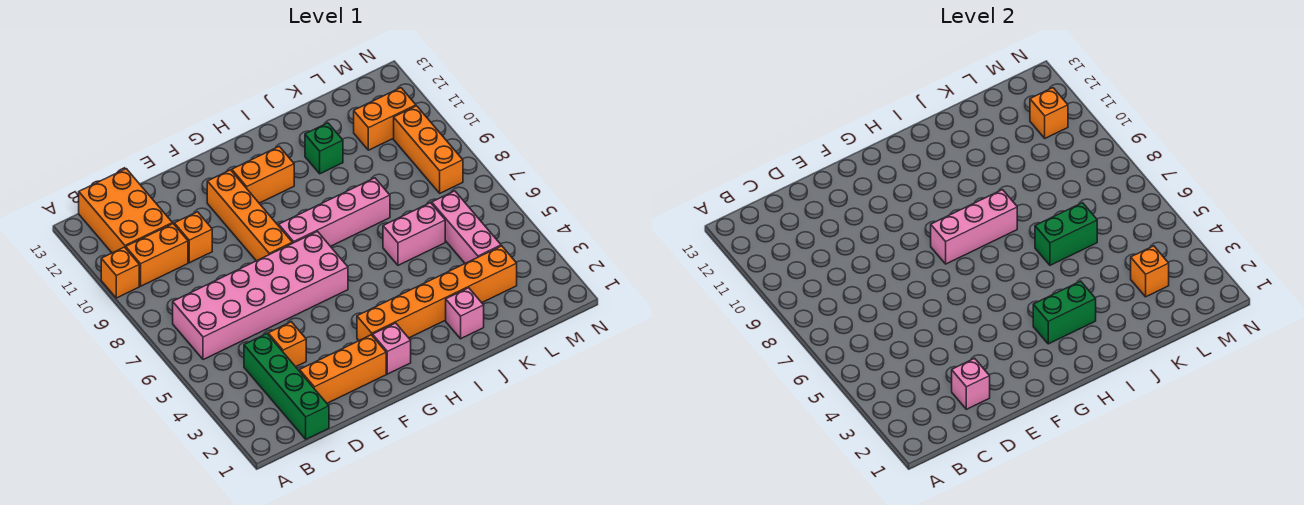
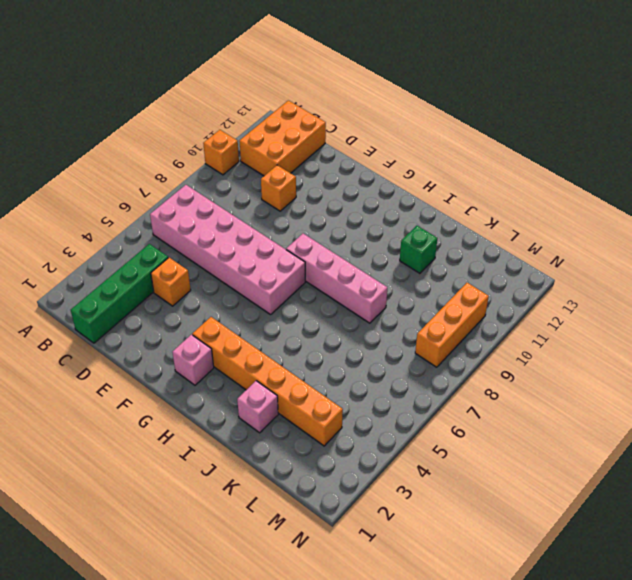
none -> orange 1x2 brick [126,224,188,286]
none -> orange 1x3 brick [300,335,386,403]
none -> orange 1x4 brick [207,170,292,261]

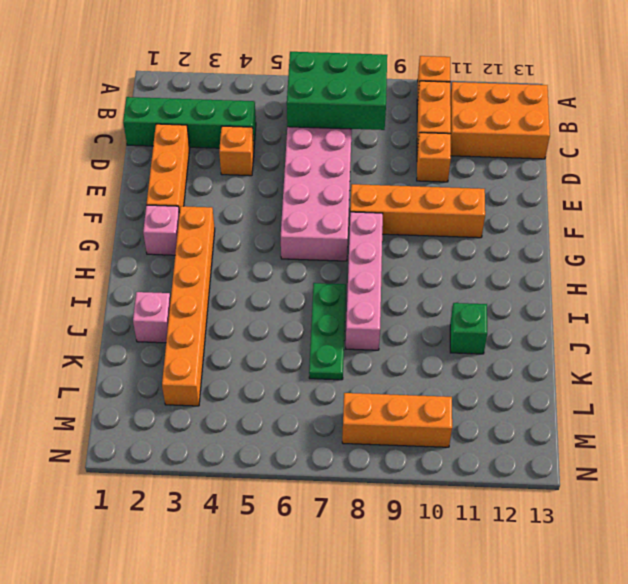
green 2x3 brick [287,52,387,130] -> none
green 1x3 plate [309,283,346,380] -> none
none -> orange 1x2 brick [232,147,294,203]
none -> pink 1x2 brick [383,203,445,265]
none -> pink 1x3 brick [432,191,501,263]

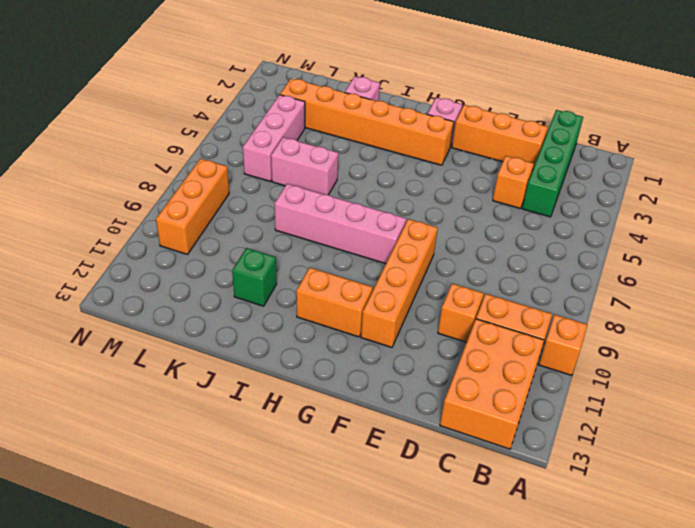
none -> pink 2x6 brick [173,232,348,360]
none -> orange 1x2 brick [354,88,416,150]
none -> pink 1x1 brick [952,358,990,409]

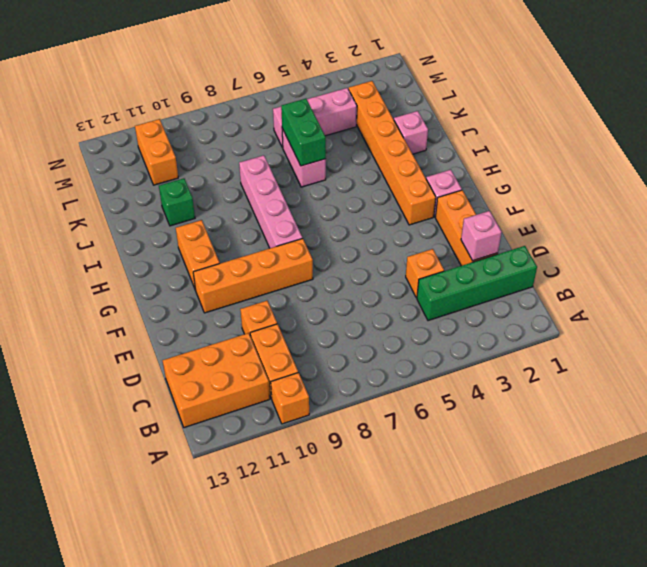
none -> pink 2x6 brick [173,232,348,360]
none -> orange 1x3 brick [394,106,463,193]
none -> pink 1x3 brick [931,190,1017,264]

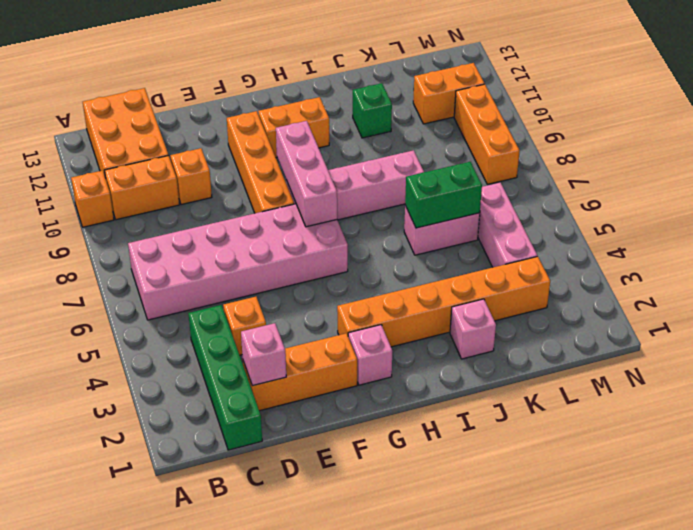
pink 1x3 brick [276,121,337,227] -> pink 1x3 brick turned to [931,190,1017,264]
none -> green 1x2 brick [1033,281,1096,344]
none -> orange 1x1 brick [1131,246,1169,297]
none -> orange 1x1 brick [1030,88,1068,138]

